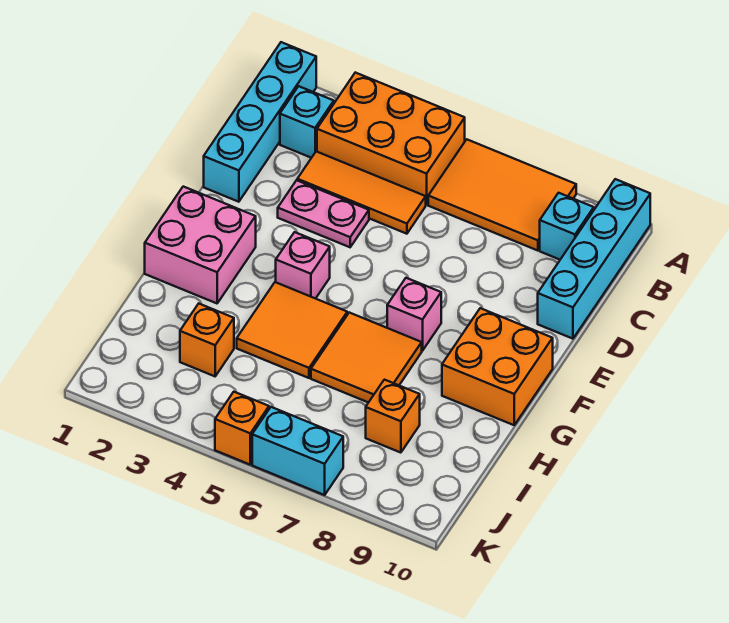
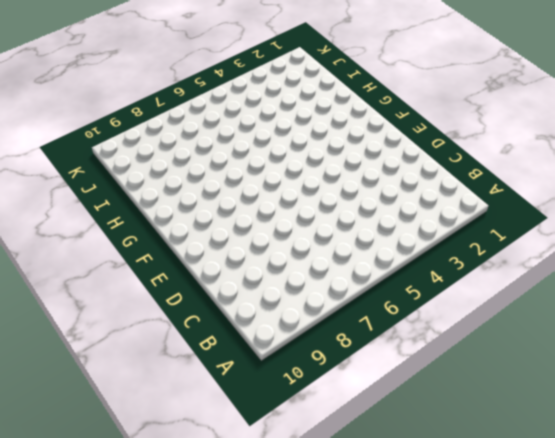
none -> cyan 1x4 brick [204,42,316,202]
none -> orange 2x3 brick [317,73,465,205]
none -> orange 2x3 tile [428,139,576,251]

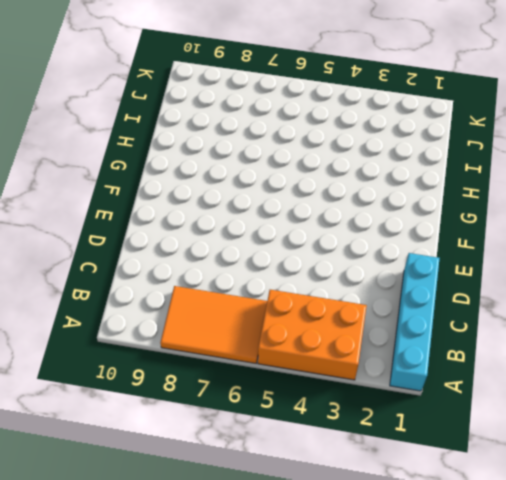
none -> cyan 1x4 brick [538,179,650,339]
none -> cyan 1x1 brick [280,86,334,158]
none -> cyan 1x1 brick [540,193,594,260]

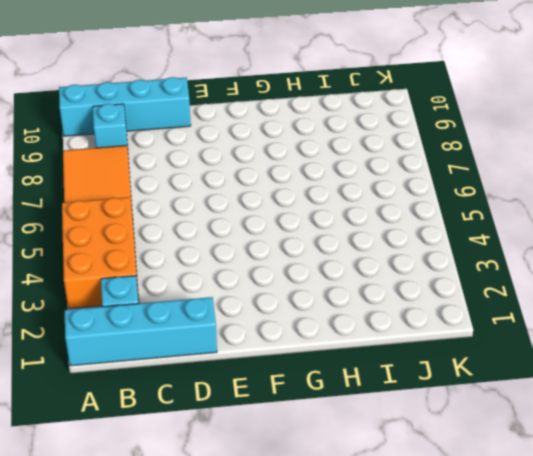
none -> orange 1x3 tile [297,151,426,234]
none -> pink 1x2 plate [278,180,369,247]
none -> pink 2x2 brick [145,187,256,303]

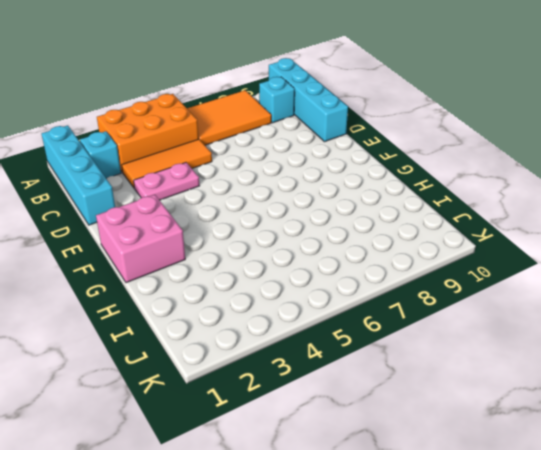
none -> pink 1x1 brick [276,232,330,299]
none -> pink 1x1 brick [387,278,441,351]
none -> orange 2x2 brick [442,308,553,425]

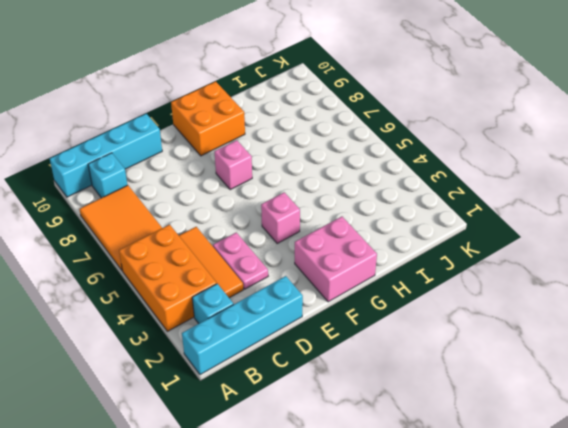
none -> orange 2x2 tile [237,282,347,378]
none -> orange 2x2 tile [311,313,422,403]
none -> orange 1x1 brick [180,304,234,376]

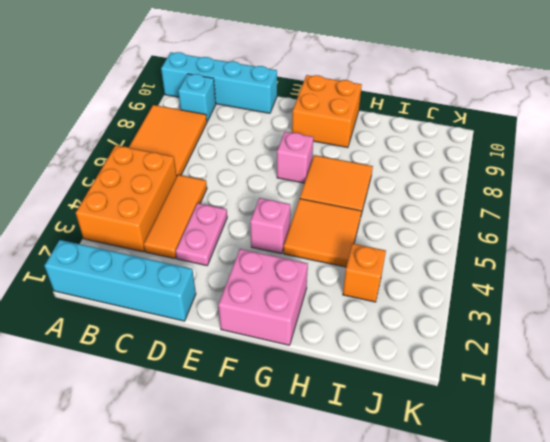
none -> cyan 1x1 brick [280,86,334,158]
none -> orange 1x1 brick [366,380,420,453]
none -> orange 1x1 brick [215,392,269,464]

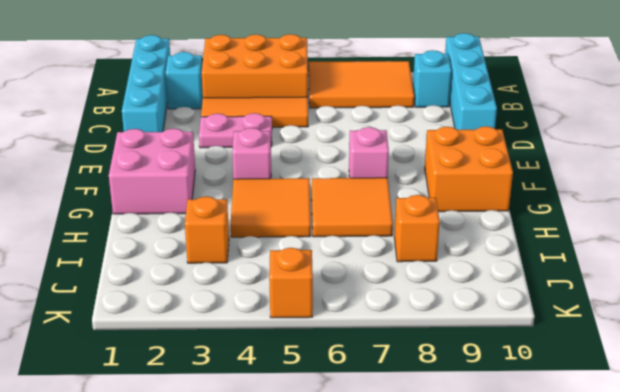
none -> cyan 1x2 brick [252,407,343,495]

